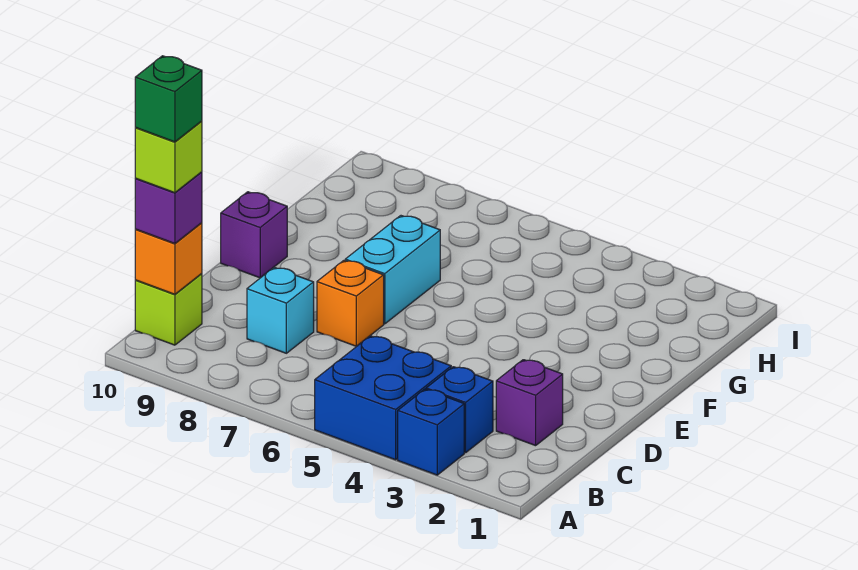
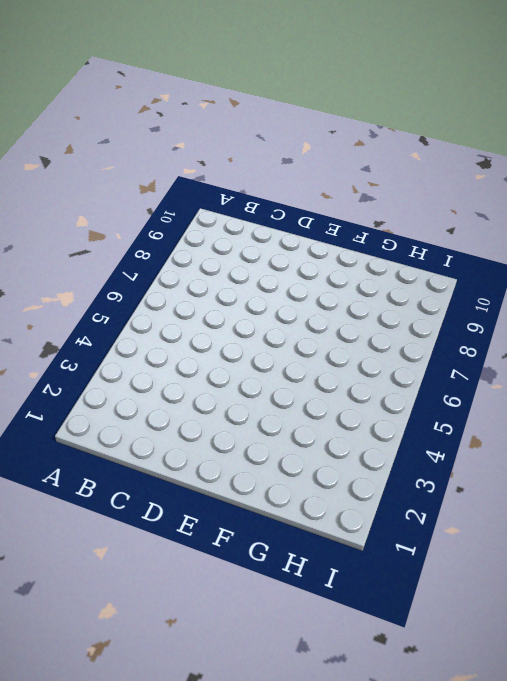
none -> blue 1x1 brick [398,389,464,475]
none -> blue 2x2 brick [315,336,451,460]
none -> blue 1x1 brick [426,367,493,453]

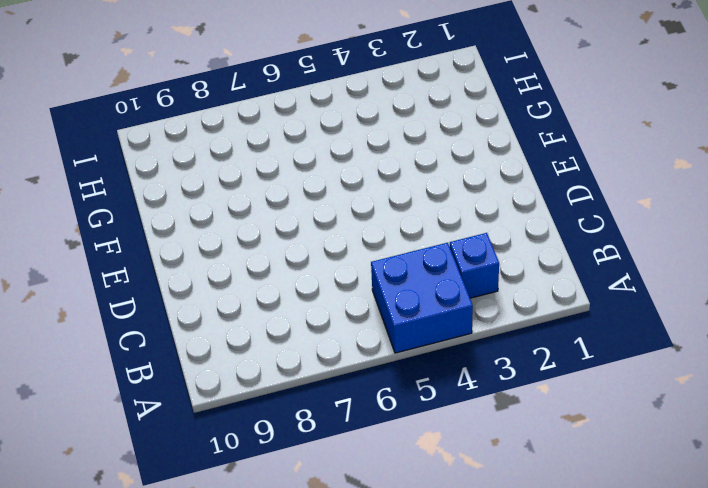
none -> blue 1x1 brick [398,389,464,475]
none -> lime 1x1 brick [135,274,202,345]
none -> purple 1x1 brick [496,360,563,446]

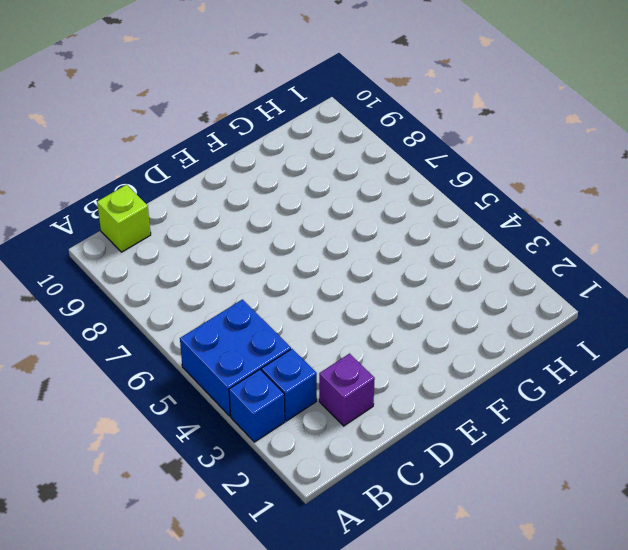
none -> cyan 1x1 brick [247,267,314,353]
none -> orange 1x1 brick [317,260,384,346]
none -> cyan 1x2 brick [345,216,440,324]

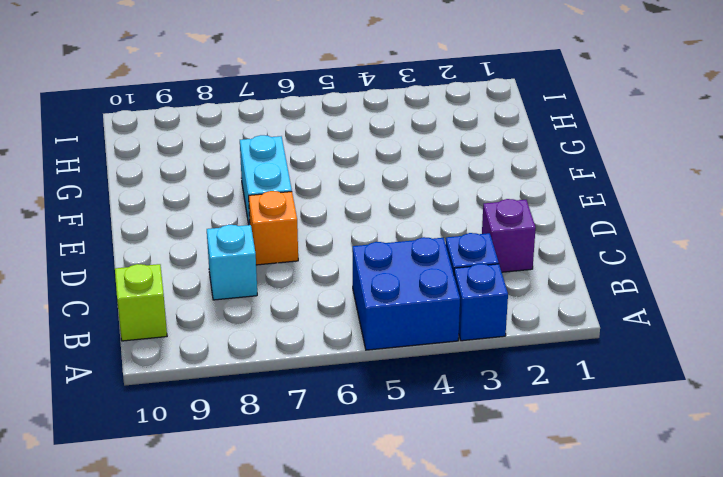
none -> purple 1x1 brick [221,192,287,278]
none -> orange 1x1 brick [135,223,202,294]
none -> purple 1x1 brick [135,172,202,243]

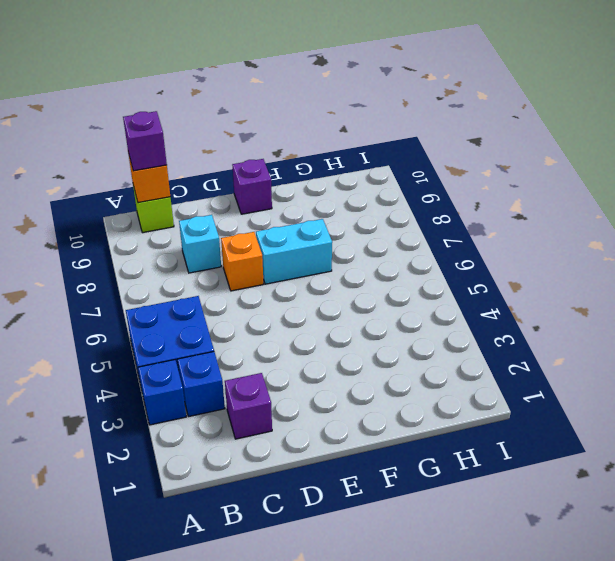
none -> lime 1x1 brick [135,121,202,193]
none -> green 1x1 brick [135,56,202,142]

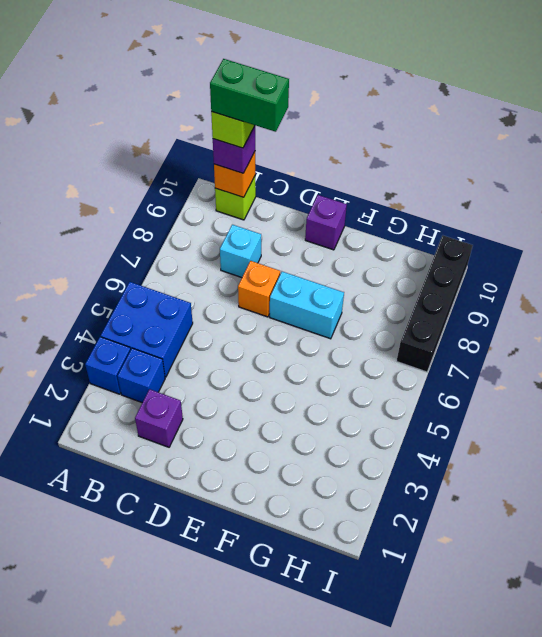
green 1x2 brick [210,59,289,132] -> green 1x1 brick [135,56,202,142]
black 1x4 brick [397,236,473,372] -> none

